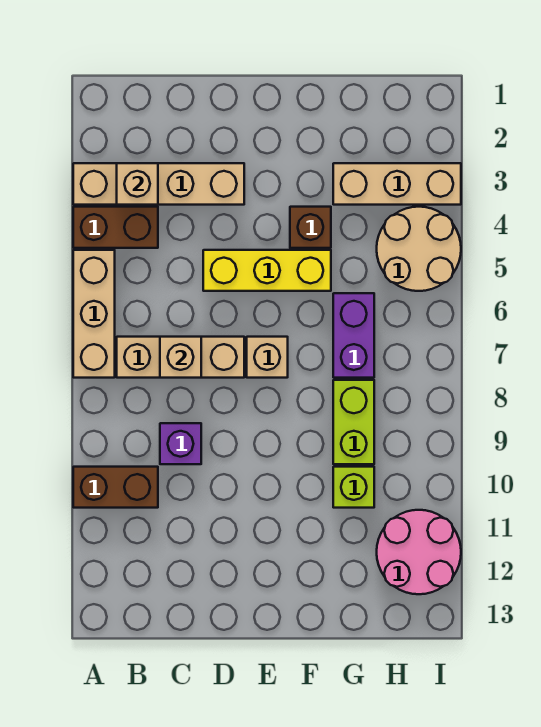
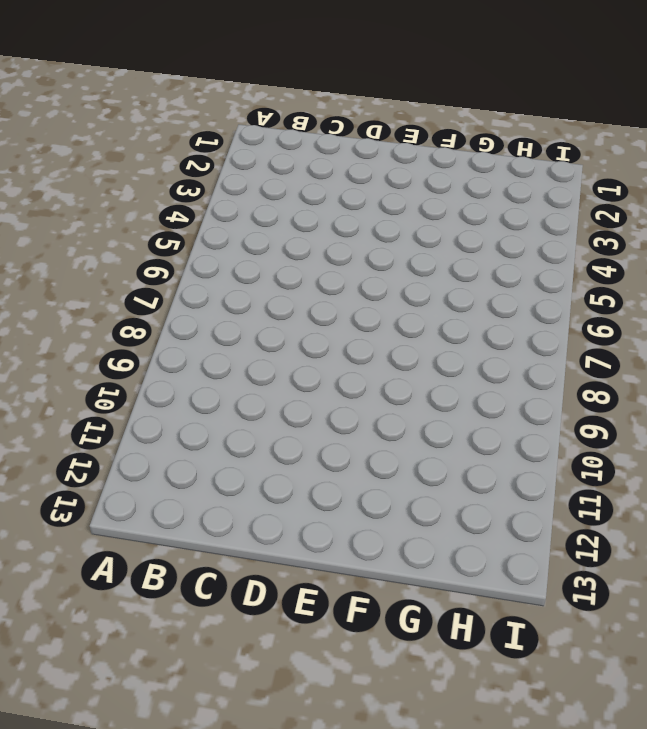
none -> tan 1x4 brick [73,163,244,205]
none -> brown 1x2 brick [73,207,158,248]
none -> tan 1x3 brick [73,250,115,378]

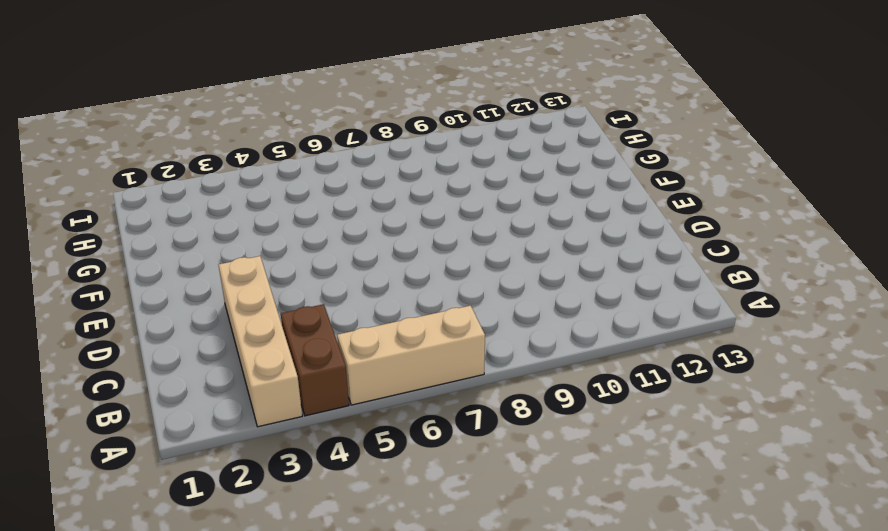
none -> brown 1x2 brick [73,467,158,508]
none -> tan 1x3 brick [117,337,244,378]
none -> purple 1x1 brick [160,423,201,464]

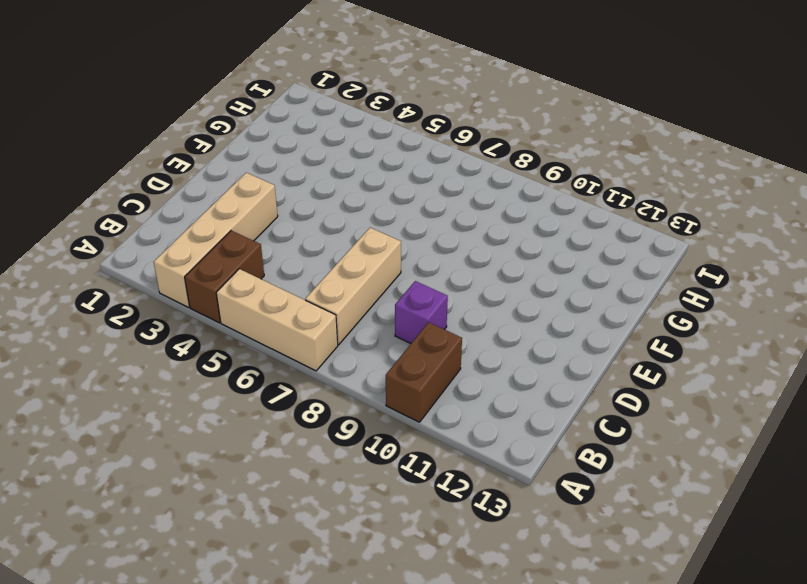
none -> yellow 1x3 brick [203,250,331,291]
none -> tan 1x1 brick [247,337,288,378]
none -> brown 1x1 brick [290,207,331,248]

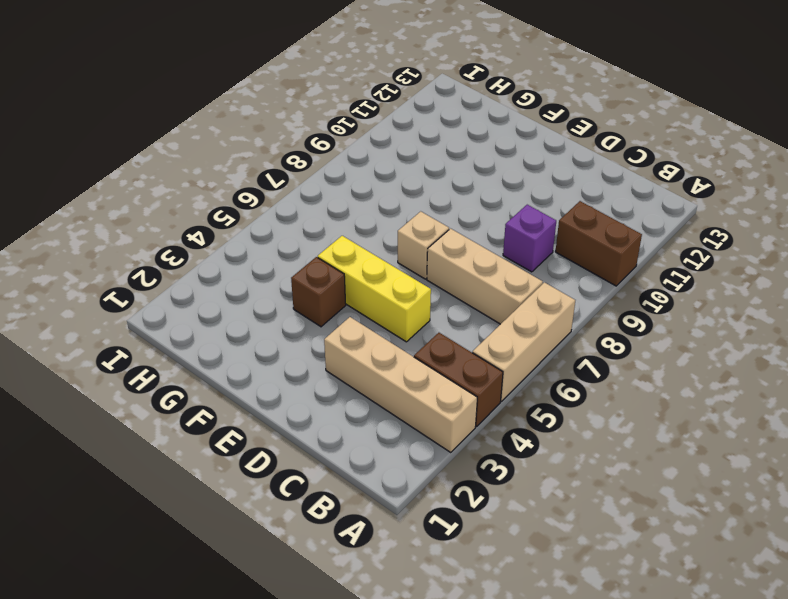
none -> tan 1x3 brick [333,163,461,205]
none -> purple 1x2 brick [333,293,374,378]
none -> lime 1x2 brick [333,380,374,464]

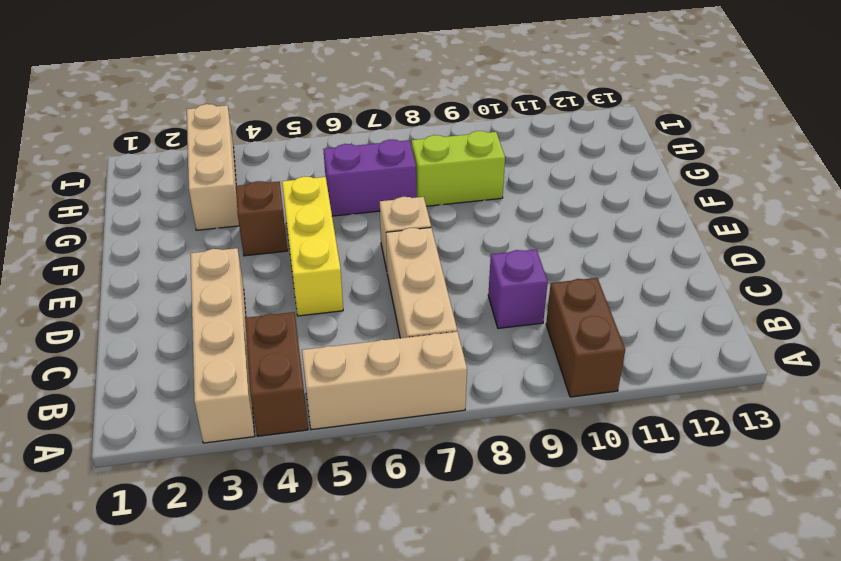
none -> lime 1x1 brick [333,467,374,508]
none -> tan 2x2 round brick [377,207,461,291]
none -> pink 2x2 round brick [377,510,461,594]

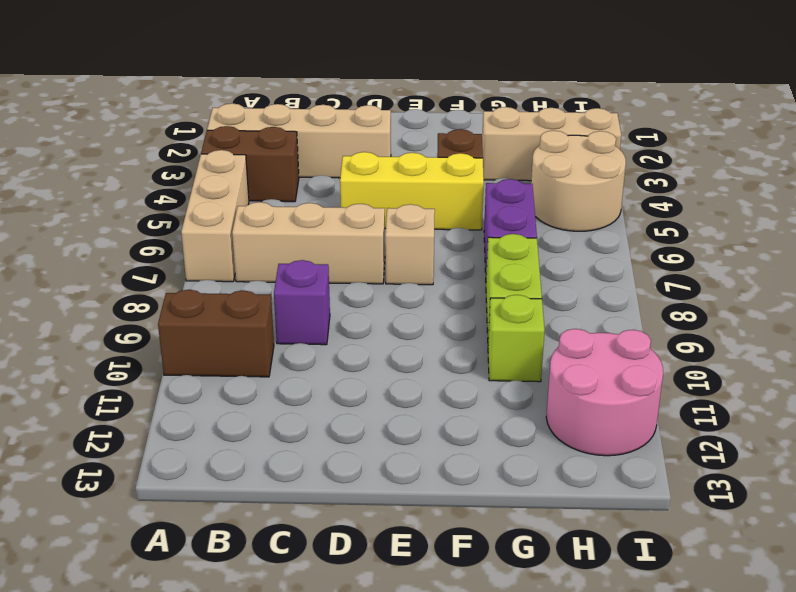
none -> tan 1x1 brick [117,163,158,205]
none -> tan 1x1 brick [160,337,201,378]

